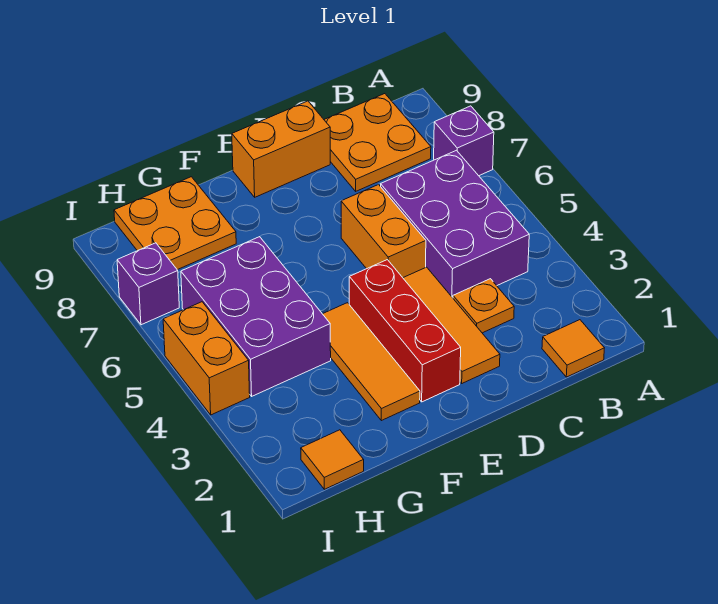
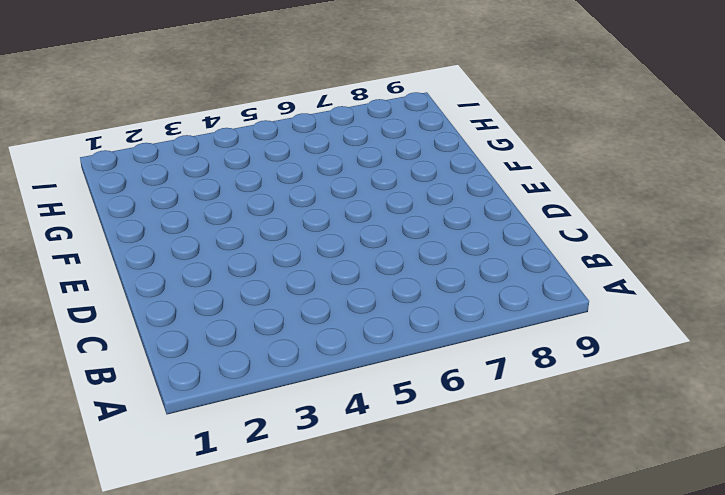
none -> purple 1x1 brick [434,106,494,176]
none -> orange 1x1 tile [542,320,604,377]
none -> purple 2x3 brick [381,150,529,298]

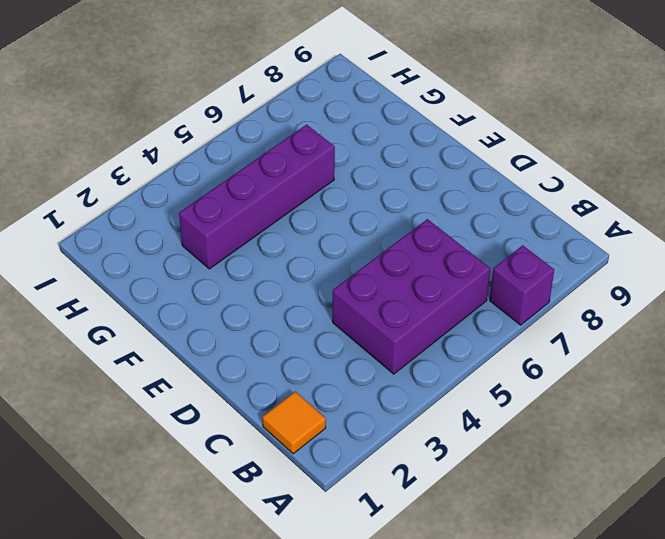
purple 1x4 brick [179,125,335,269] -> purple 2x3 brick [181,237,331,396]
none -> orange 2x2 plate [324,94,431,191]
none -> orange 1x1 plate [453,279,514,333]
none -> orange 1x3 tile [403,267,500,383]

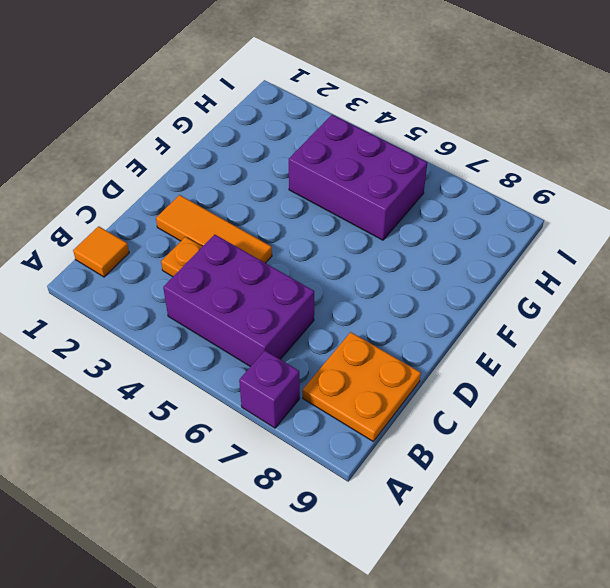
none -> orange 1x2 brick [341,185,426,278]
none -> orange 1x2 brick [232,101,330,197]
none -> red 1x3 brick [349,260,461,402]

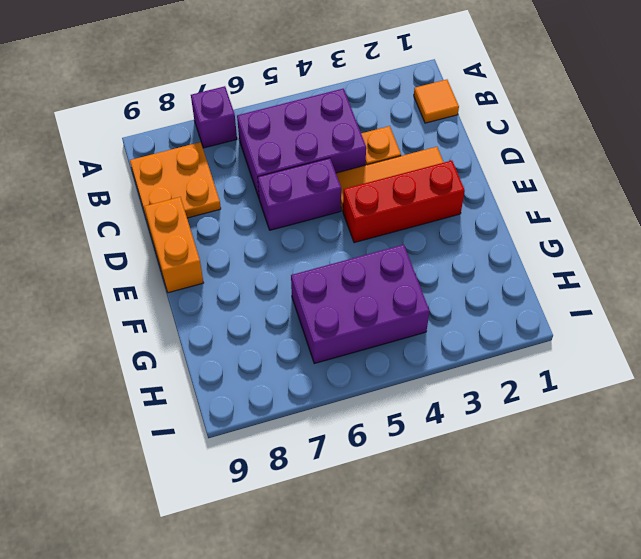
purple 1x2 brick [258,158,341,230] -> orange 1x2 brick [341,185,426,278]
none -> orange 1x3 tile [323,303,420,421]
none -> orange 2x2 plate [114,177,236,270]
none -> orange 1x1 tile [301,430,364,489]

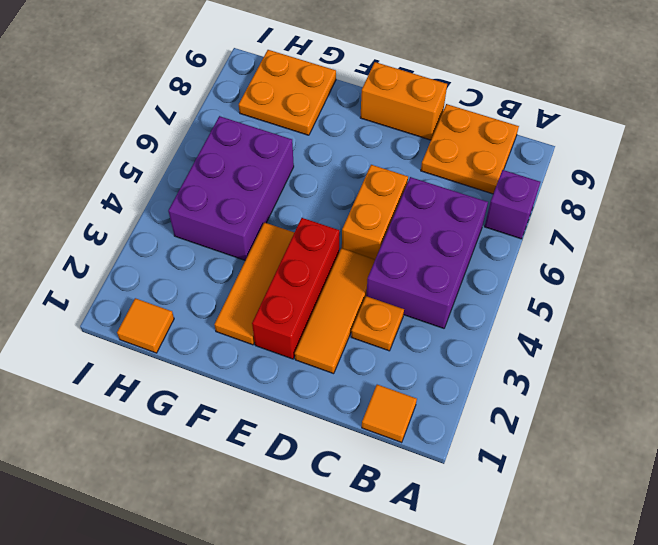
none -> orange 1x2 brick [163,302,250,415]
none -> purple 1x1 brick [117,243,179,325]

